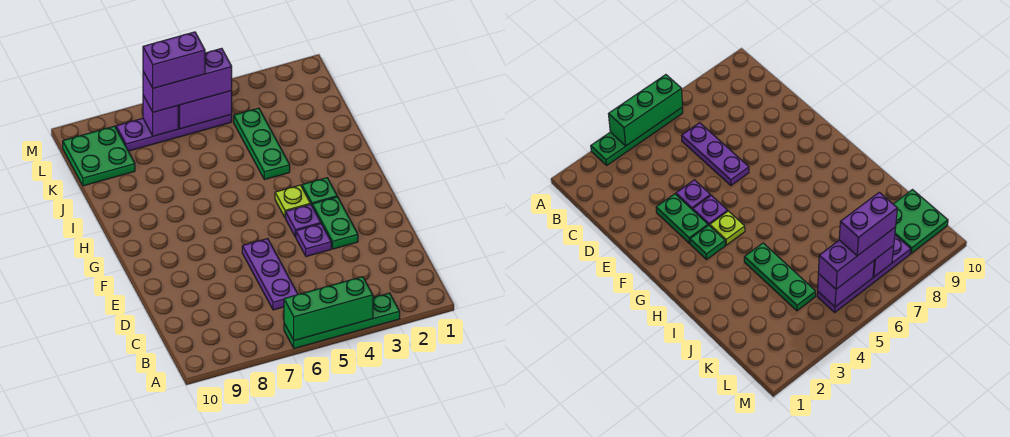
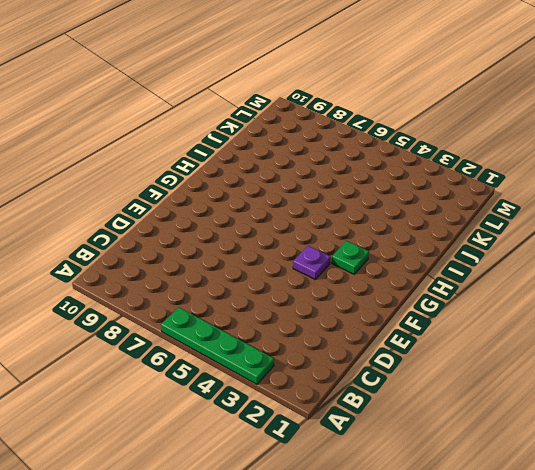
none -> purple 1x3 plate [242,239,298,310]
none -> green 1x2 plate [312,197,358,249]
none -> purple 1x1 plate [296,224,331,257]

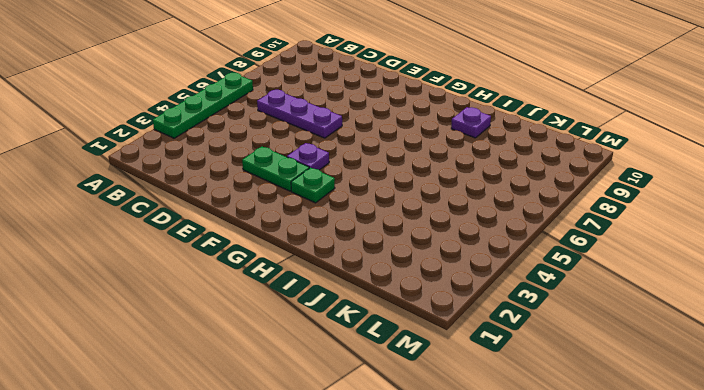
purple 1x1 plate [451,107,491,138] -> purple 1x1 plate moved to [296,224,331,257]
none -> lime 1x1 plate [275,185,311,218]
none -> green 1x3 plate [234,108,290,180]
none -> green 2x2 plate [63,126,135,186]

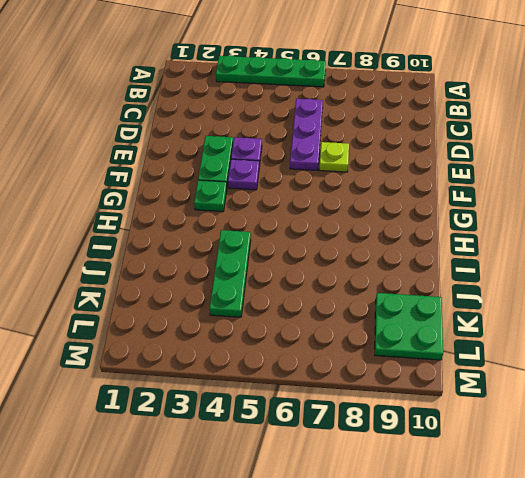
lime 1x1 plate [319,142,349,172] -> lime 1x1 plate moved to [275,185,311,218]
none -> purple 1x4 plate [116,115,232,151]
none -> green 1x3 brick [284,277,373,341]
none -> purple 1x2 brick [178,91,232,129]

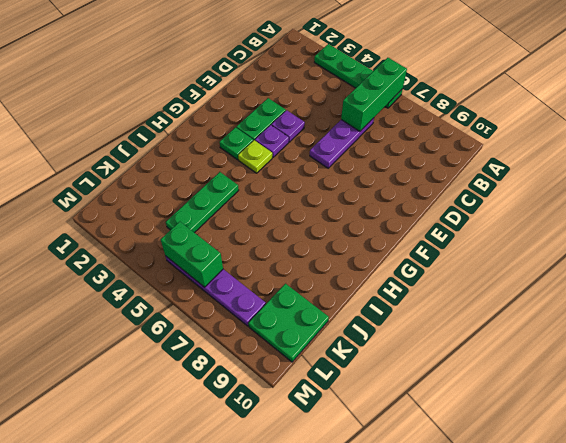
green 1x3 brick [341,58,407,131] -> green 1x3 brick turned to [284,277,373,341]
green 1x2 brick [160,222,223,287] -> purple 1x2 brick [178,91,232,129]
none -> purple 1x1 brick [143,95,178,136]
none -> purple 1x3 brick [143,48,232,112]
none -> purple 1x2 brick [143,32,205,88]

